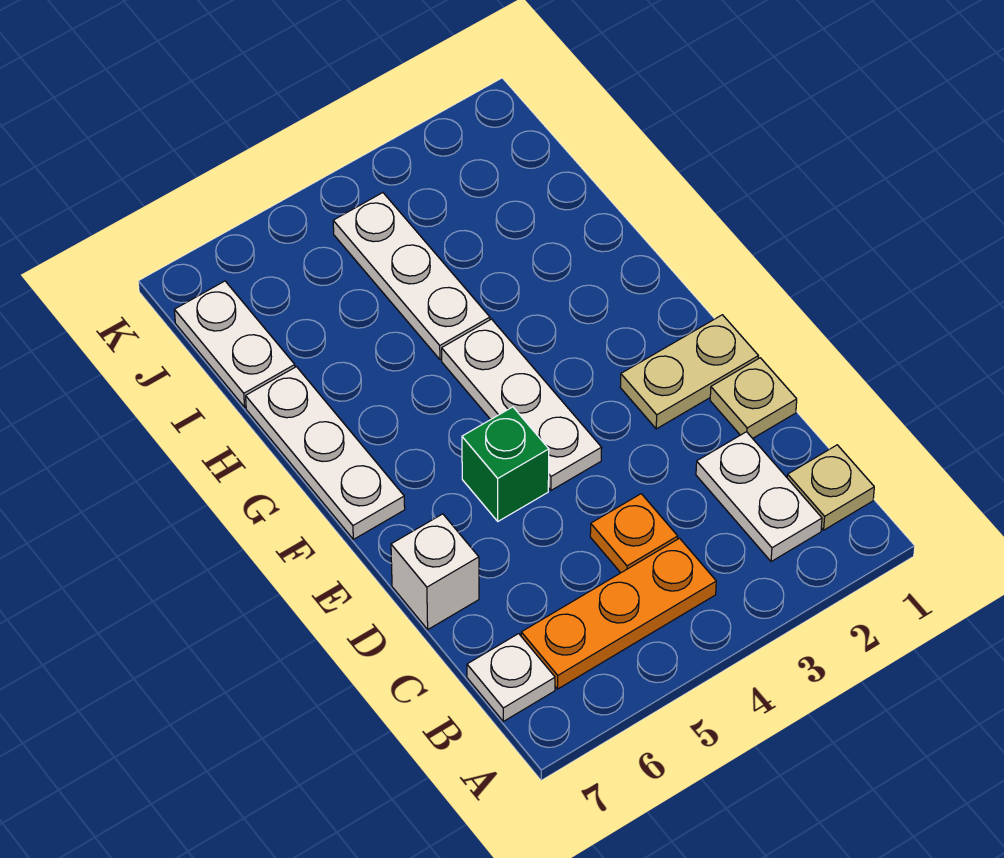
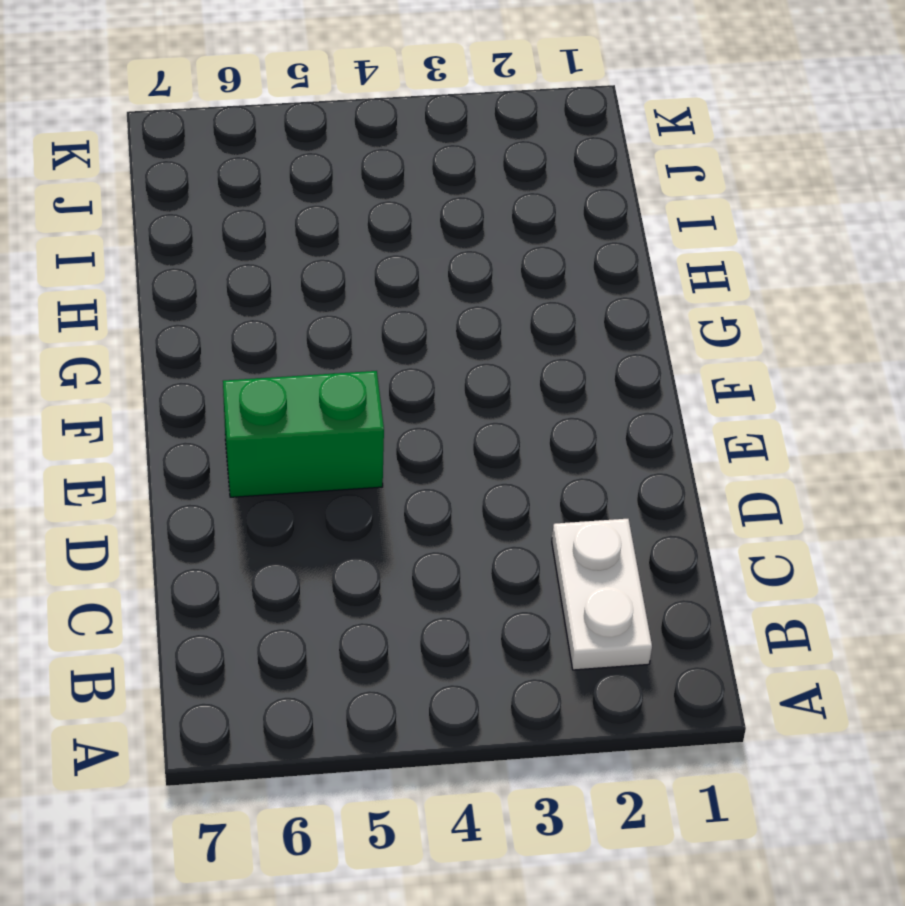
green 1x2 brick [223,371,384,497] -> green 1x1 brick [462,407,549,521]
none -> tan 1x1 plate [787,445,874,530]
none -> orange 1x3 plate [521,538,716,689]
none -> white 1x1 plate [467,634,555,721]

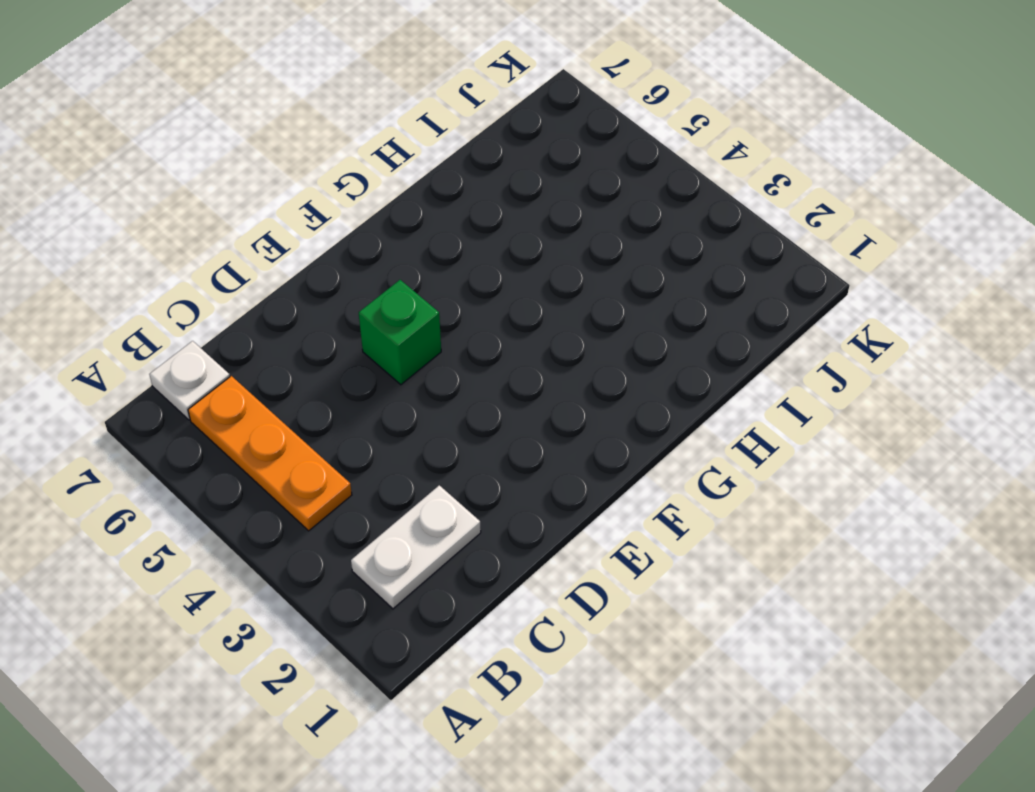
none -> tan 1x1 plate [787,445,874,530]
none -> orange 1x1 plate [590,494,678,573]
none -> tan 1x1 plate [710,358,797,438]

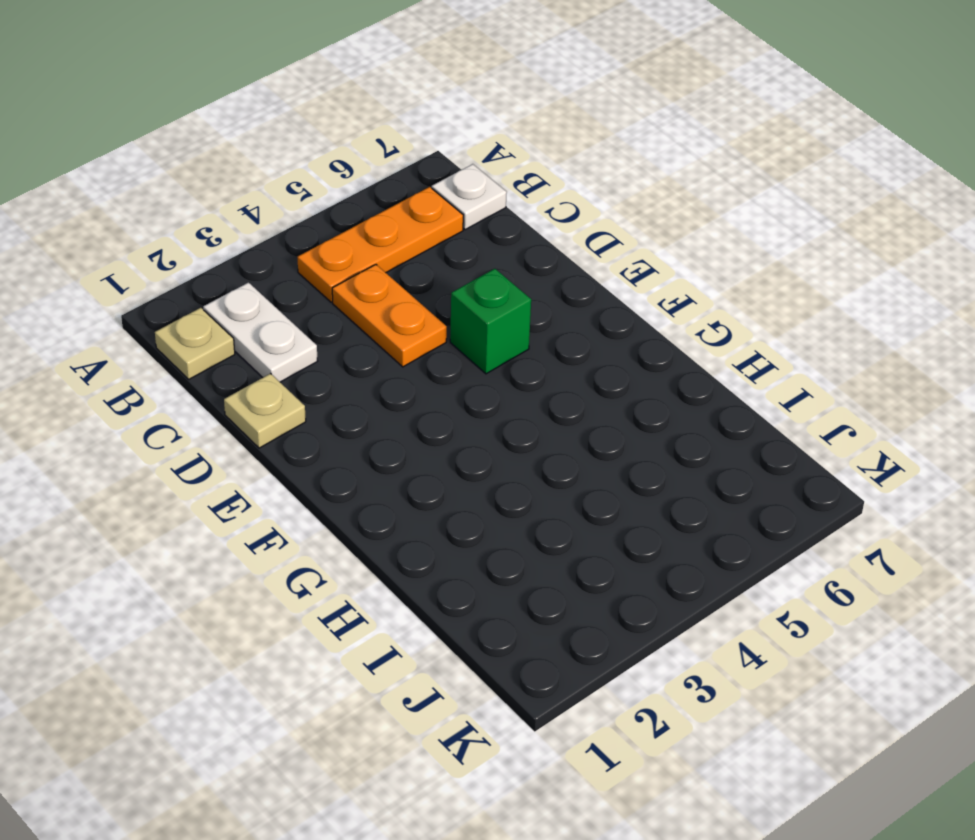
orange 1x2 plate [332,265,447,367] -> orange 1x1 plate [590,494,678,573]
none -> white 1x1 brick [391,514,479,629]
none -> tan 1x2 plate [620,315,758,429]
none -> white 1x3 plate [442,319,602,490]

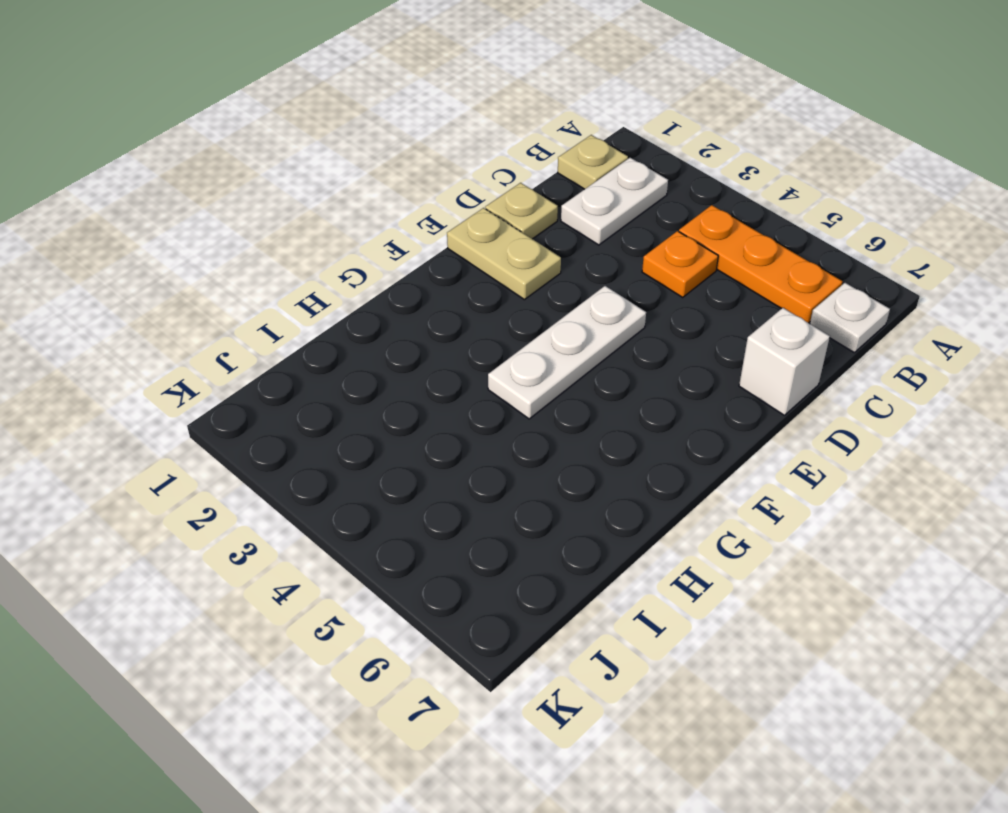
none -> green 1x1 brick [462,407,549,521]
none -> white 1x3 plate [246,367,405,539]
none -> white 1x3 plate [333,193,490,360]

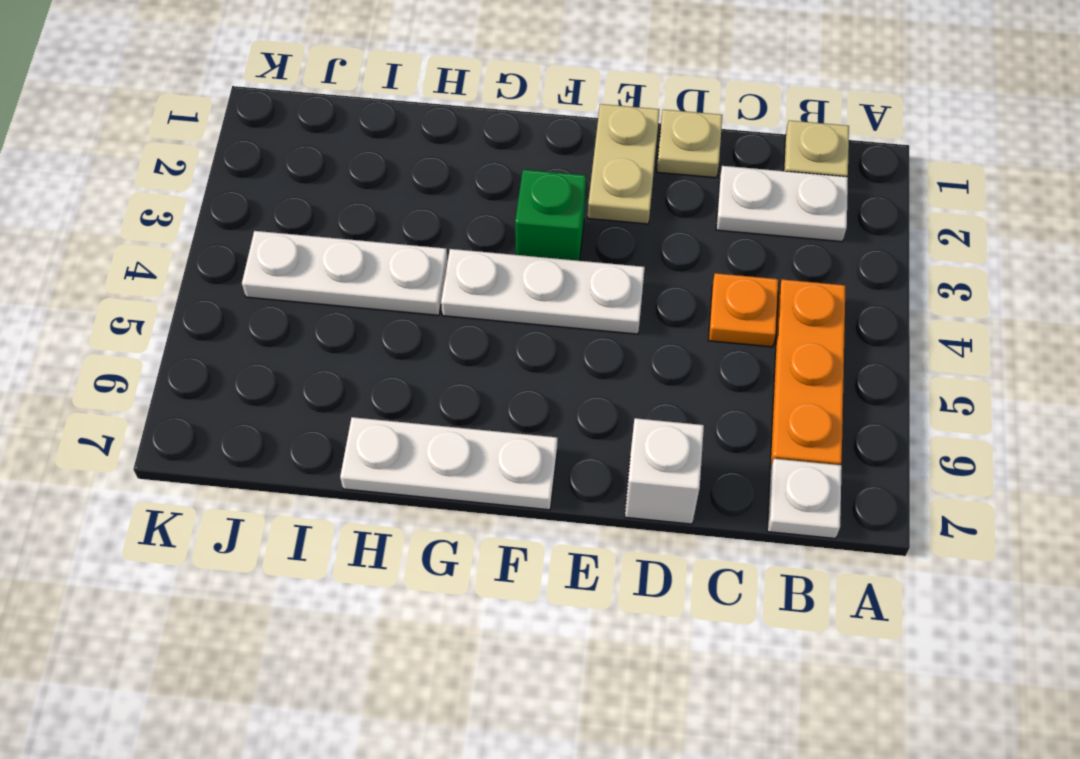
green 1x1 brick [515,170,586,261] -> green 1x1 brick moved to [462,407,549,521]
none -> white 1x2 plate [175,281,295,407]

